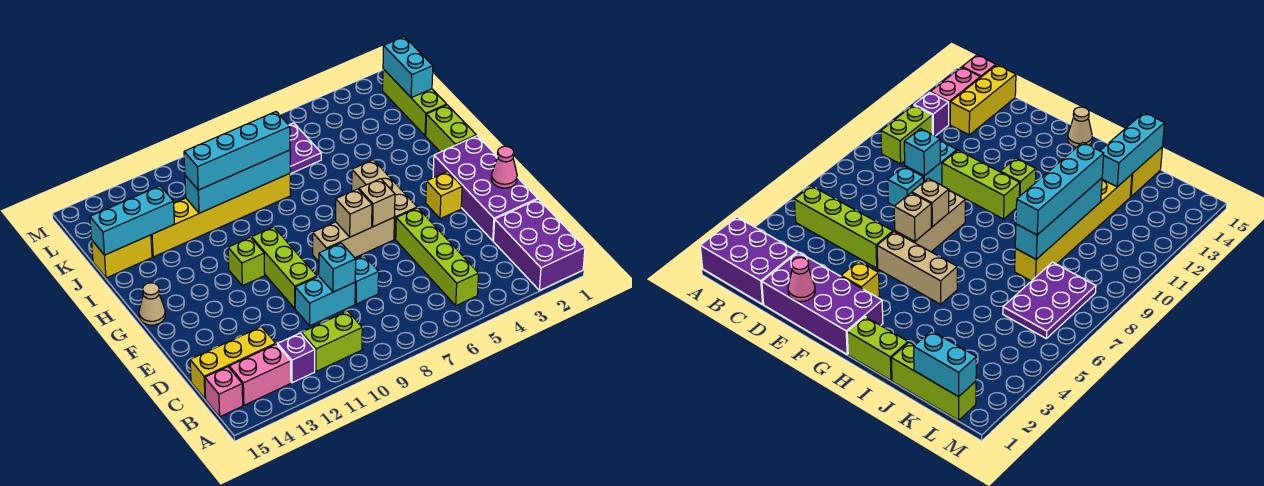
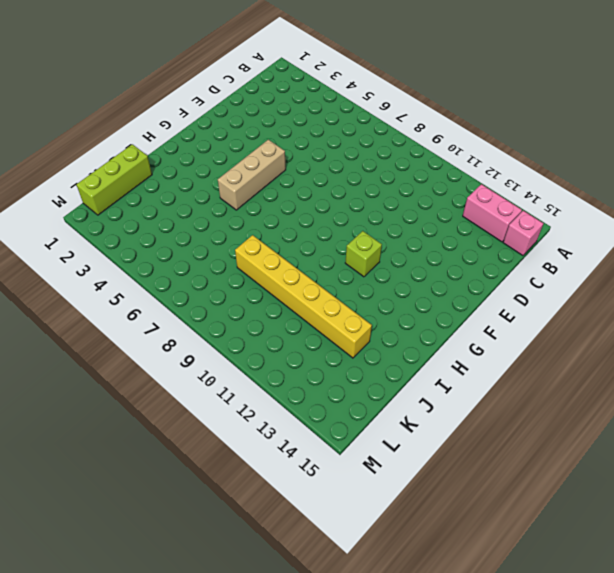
none -> purple 2x3 brick [493,199,585,291]
none -> lime 1x4 brick [396,208,479,306]
none -> lime 1x2 brick [301,311,362,371]

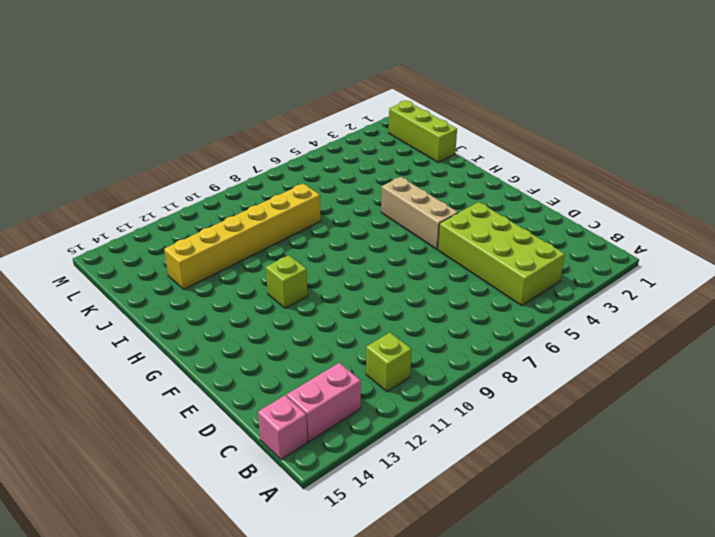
lime 2x4 brick [438,202,565,305] -> lime 1x4 brick [396,208,479,306]
lime 1x1 brick [366,333,412,392] -> lime 1x2 brick [301,311,362,371]
none -> purple 2x3 brick [493,199,585,291]
none -> purple 1x1 brick [278,333,315,383]
none -> yellow 1x3 brick [190,327,276,399]

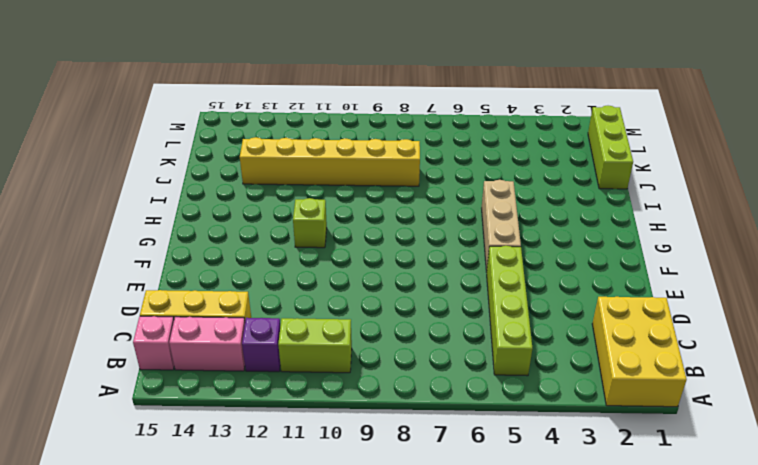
yellow 2x3 brick [592,297,687,407] -> purple 2x3 brick [493,199,585,291]
none -> purple 2x4 brick [433,136,538,241]
none -> cyan 1x1 brick [355,256,379,304]
none -> cyan 1x2 brick [295,276,355,326]

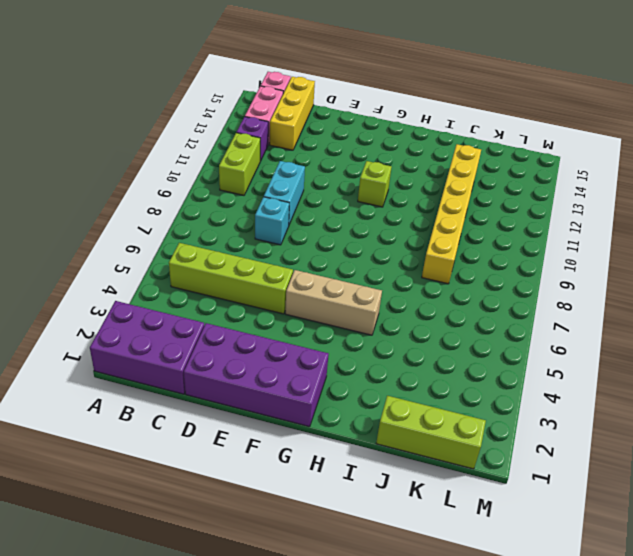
none -> lime 1x3 brick [252,227,317,309]
none -> yellow 1x1 brick [426,171,462,219]
none -> tan 1x3 brick [313,218,394,262]

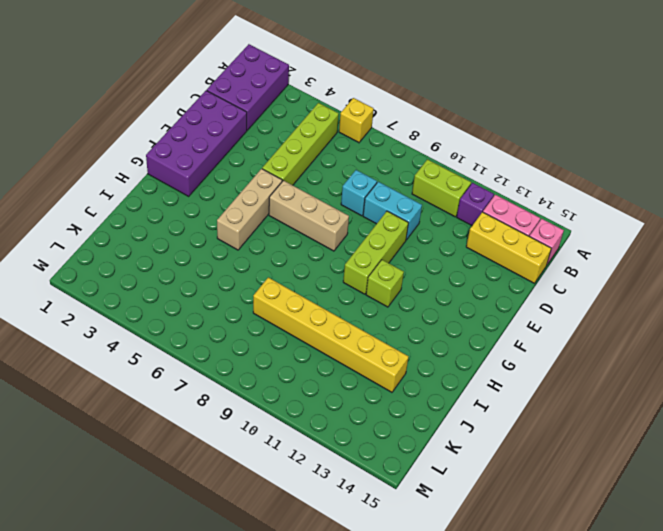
yellow 1x1 brick [339,98,374,143] -> yellow 1x1 brick moved to [426,171,462,219]
none -> tan 1x1 cone [139,283,165,325]
none -> lime 1x2 brick [426,105,476,152]
none -> lime 1x3 brick [383,69,447,136]

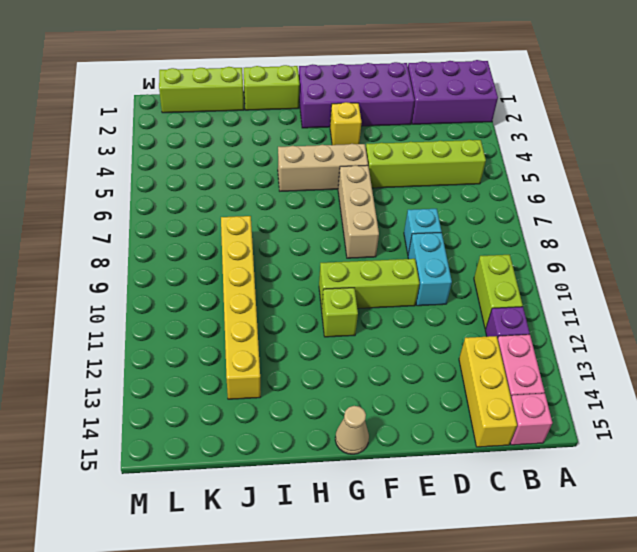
none -> yellow 1x2 brick [92,235,152,278]
none -> purple 2x3 plate [289,123,321,174]
none -> cyan 1x1 brick [319,243,356,292]

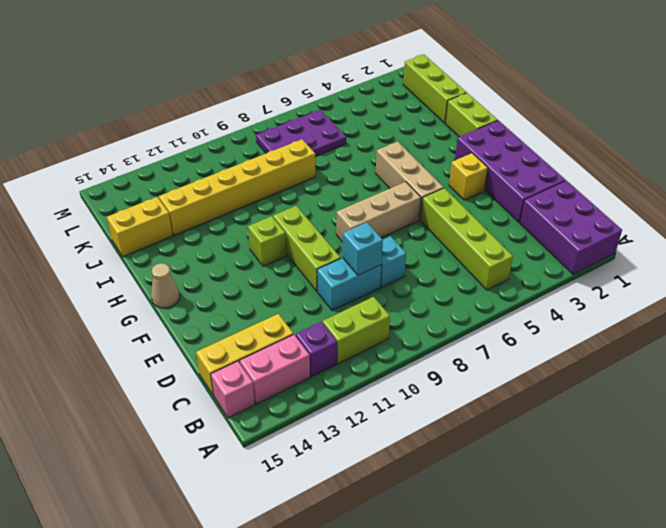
none -> pink 1x1 cone [491,146,517,188]
none -> tan 1x1 brick [359,179,395,227]
none -> tan 1x1 brick [336,189,372,237]

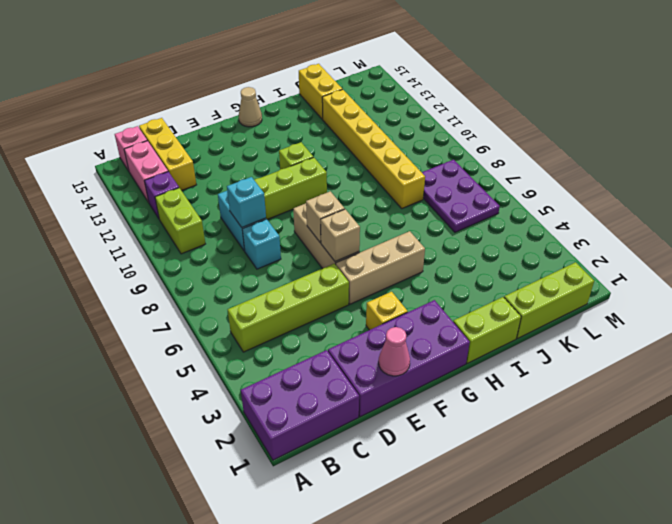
none -> cyan 1x4 brick [185,150,290,213]
none -> cyan 1x3 brick [90,186,175,255]
none -> cyan 1x2 brick [383,37,433,98]

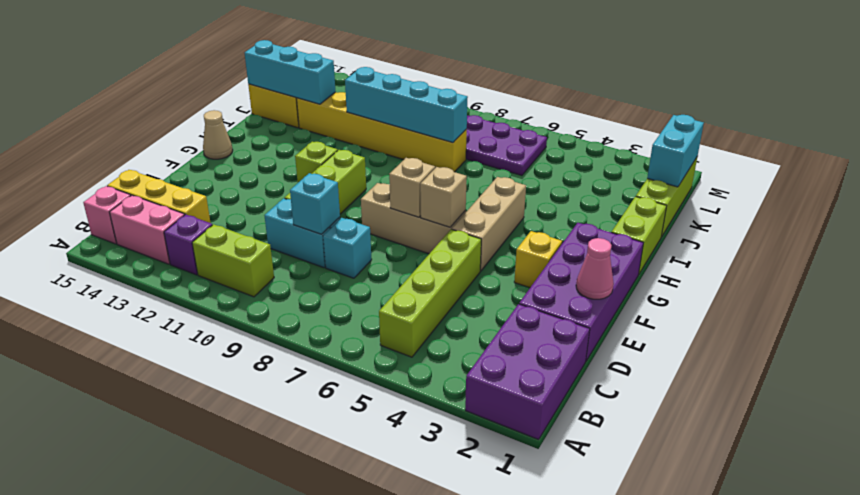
none -> cyan 1x4 brick [184,112,290,190]

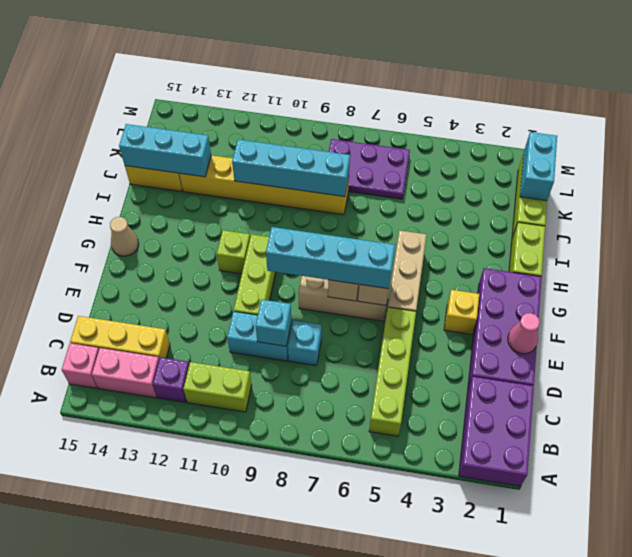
cyan 1x4 brick [266,227,395,289] -> cyan 1x4 brick moved to [184,112,290,190]

